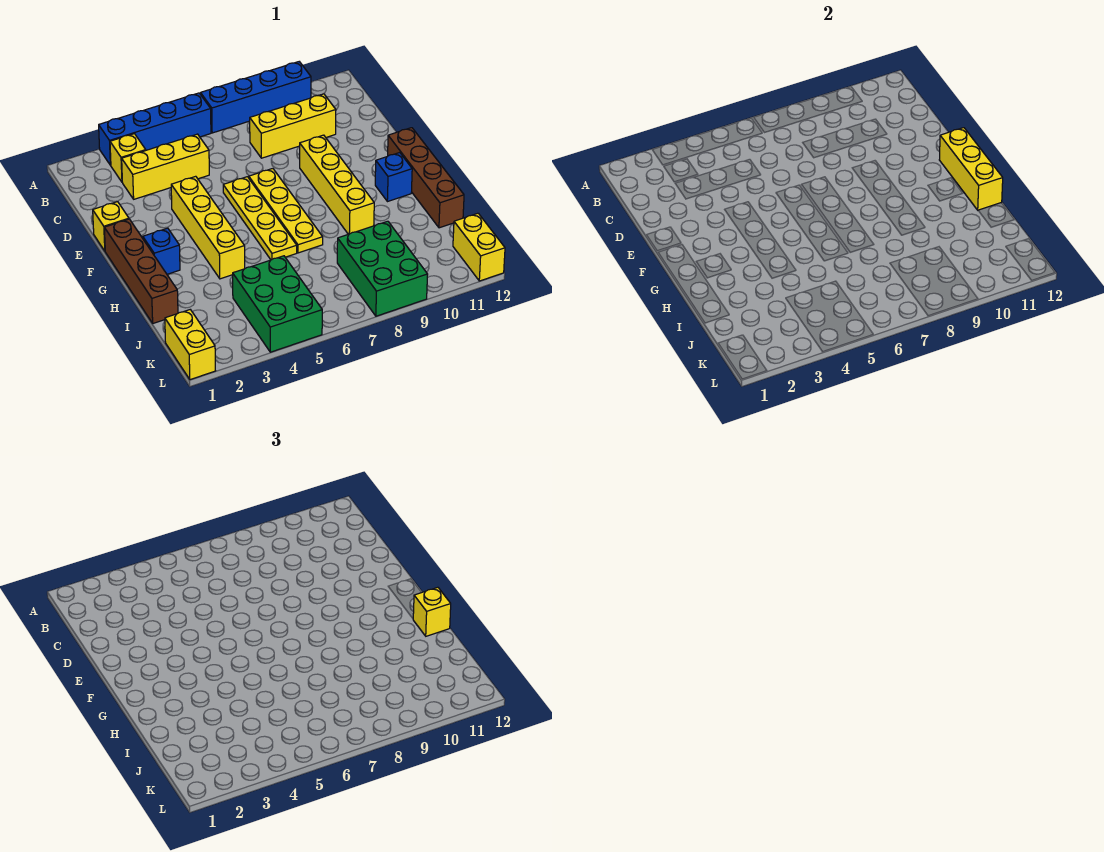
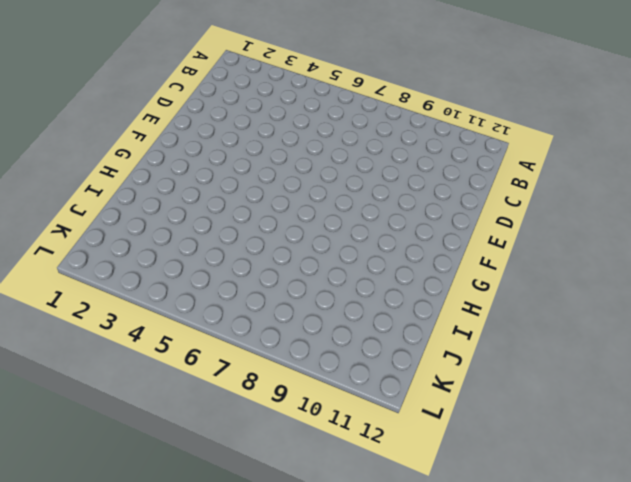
none -> blue 1x4 brick [99,93,211,165]
none -> blue 1x4 brick [201,62,311,133]
none -> yellow 1x1 brick [110,134,146,182]

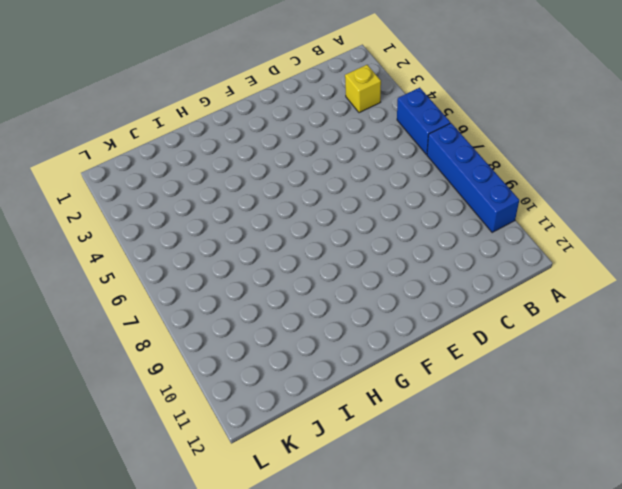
blue 1x2 brick [397,88,450,154] -> blue 1x4 brick [99,93,211,165]
none -> yellow 1x3 brick [122,134,209,199]
none -> yellow 1x3 brick [250,94,336,158]
none -> yellow 1x1 brick [93,202,129,251]

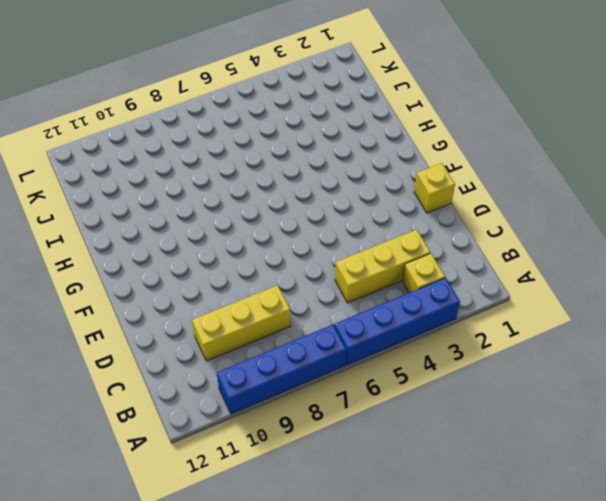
none -> yellow 1x4 brick [171,176,245,279]
none -> yellow 1x4 plate [223,177,297,260]
none -> yellow 1x4 plate [249,169,323,253]

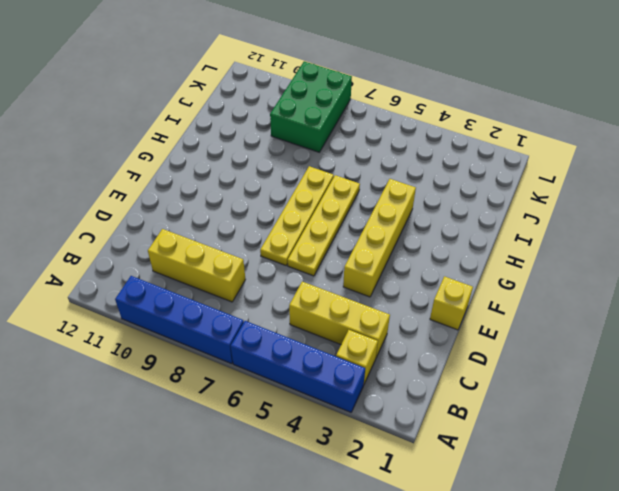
none -> yellow 1x4 brick [300,135,374,234]
none -> brown 1x4 brick [104,219,178,323]
none -> brown 1x4 brick [388,128,464,228]

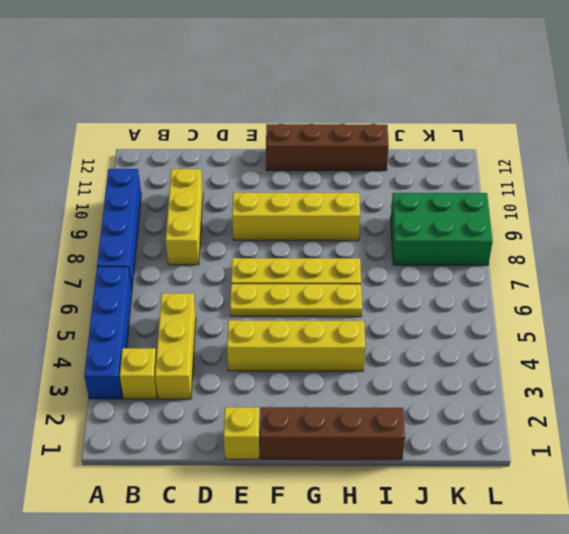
none -> blue 1x1 brick [143,228,180,274]
none -> blue 1x1 brick [375,153,412,202]
none -> green 2x3 brick [233,256,322,352]

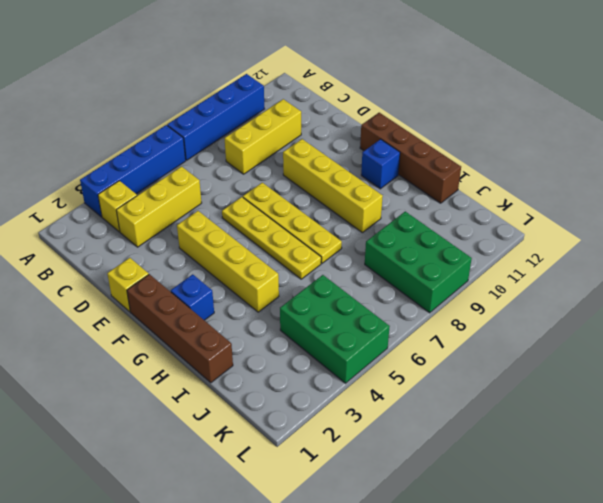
none -> yellow 1x2 brick [165,310,215,380]
none -> yellow 1x2 brick [453,213,505,281]
none -> yellow 1x3 brick [939,128,1003,210]

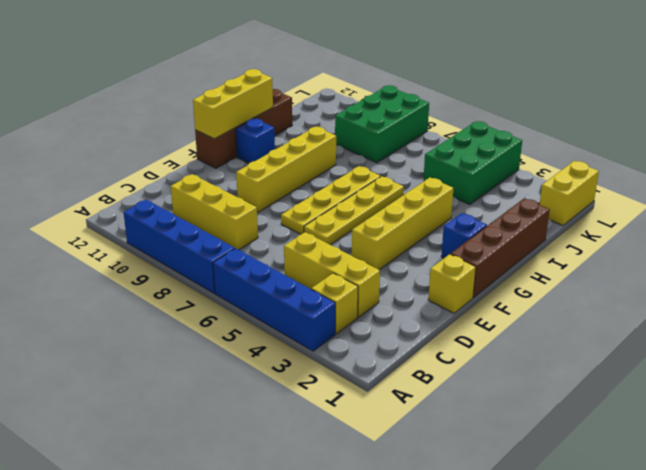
none -> yellow 1x2 brick [453,213,505,281]
none -> yellow 1x1 brick [413,587,451,636]

